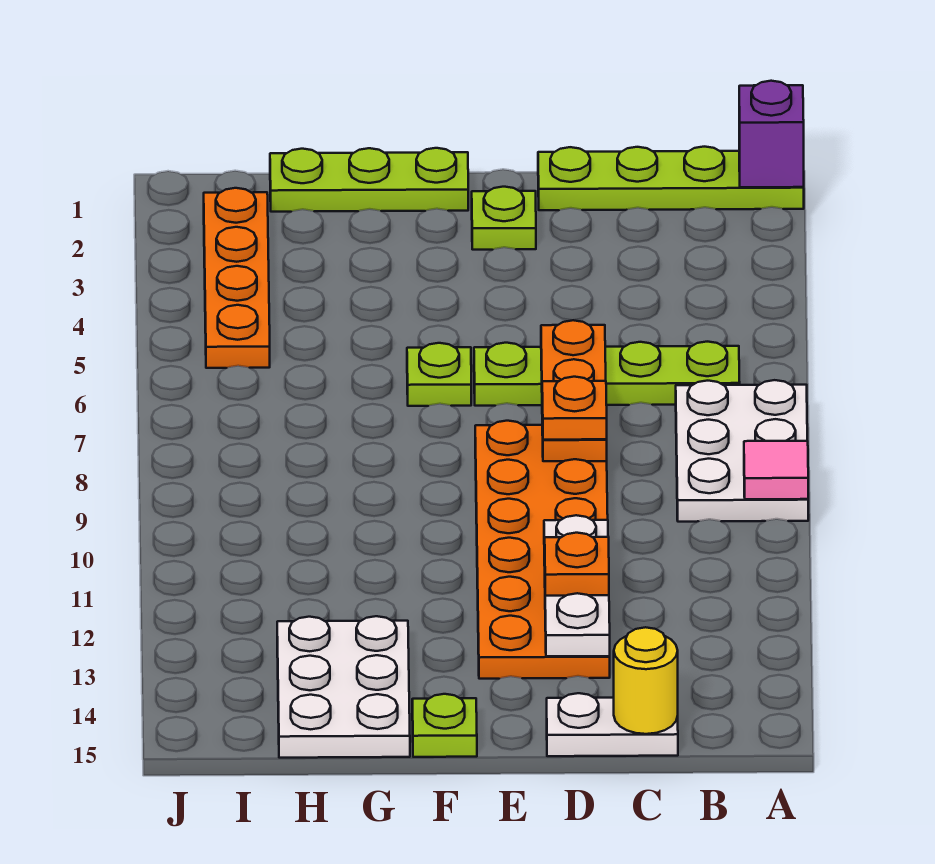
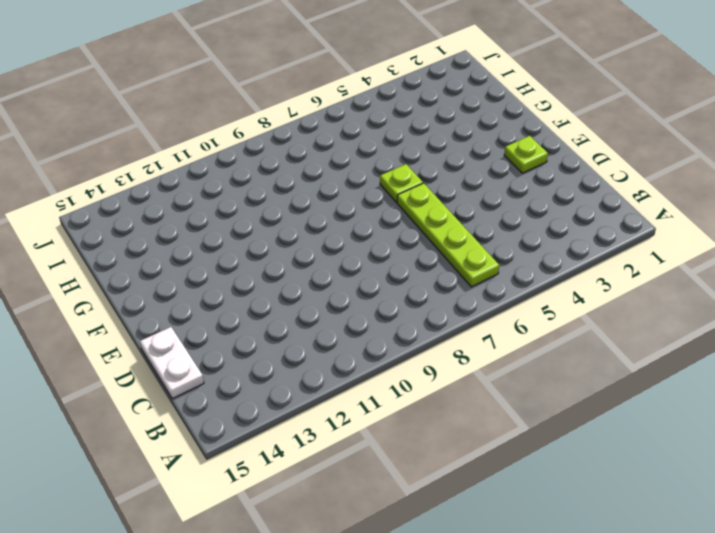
none -> lime 1x4 plate [538,147,804,210]
none -> white 2x3 plate [676,380,808,522]
none -> orange 2x6 plate [475,421,610,679]

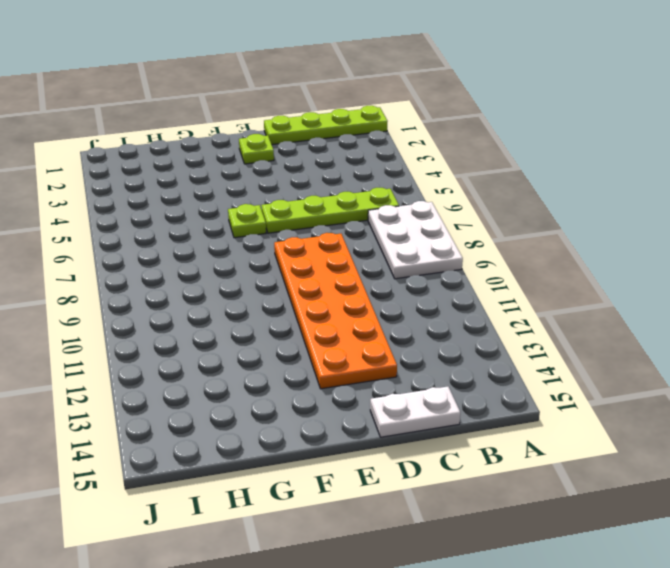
none -> lime 1x3 plate [270,148,468,212]
none -> lime 1x1 plate [412,694,477,757]
none -> white 2x3 plate [277,616,410,758]

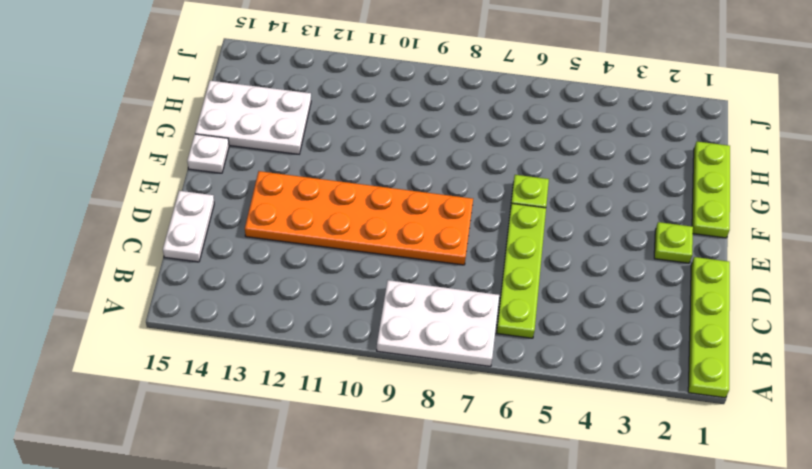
white 1x1 plate [187,134,229,173] -> lime 1x1 plate [412,694,477,757]
none -> orange 1x4 plate [204,188,270,368]
none -> purple 1x1 brick [739,81,804,187]
none -> pink 1x1 tile [744,441,808,499]

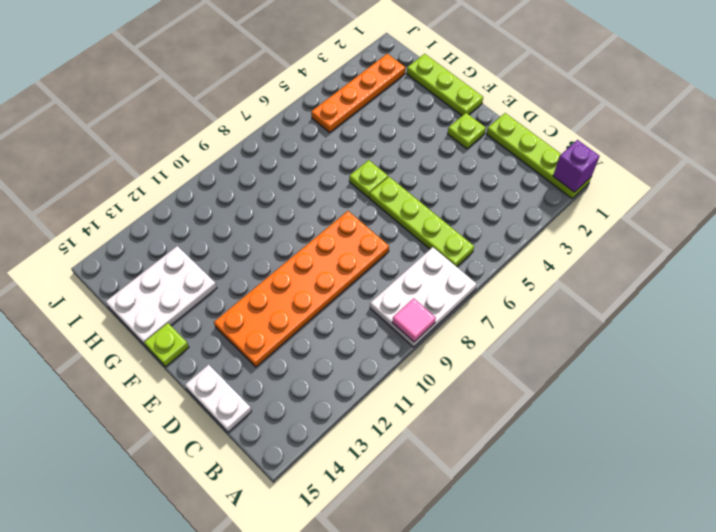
none -> yellow 1x1 round brick [614,627,678,734]
none -> orange 1x3 plate [541,320,607,461]
none -> white 1x3 plate [544,515,610,657]

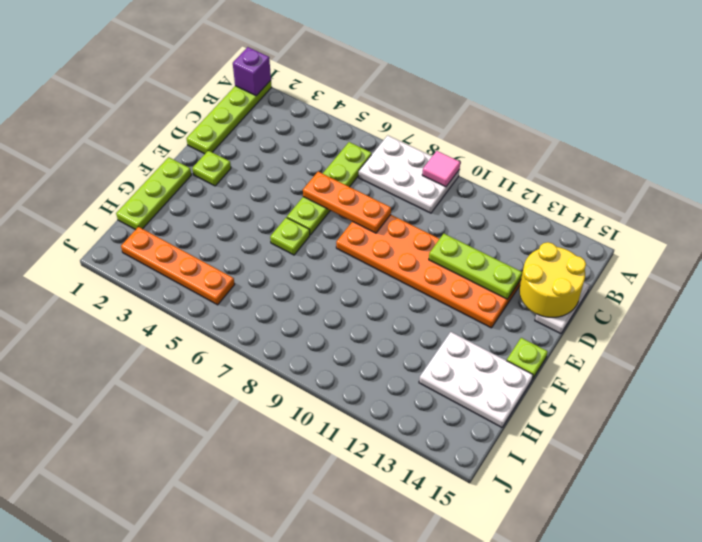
yellow 2x2 round brick [519,242,586,317] -> yellow 1x1 round brick [614,627,678,734]
lime 1x3 plate [429,234,522,299] -> white 1x3 plate [544,515,610,657]
none -> orange 1x1 plate [542,377,607,440]
none -> orange 1x1 plate [545,533,609,596]

